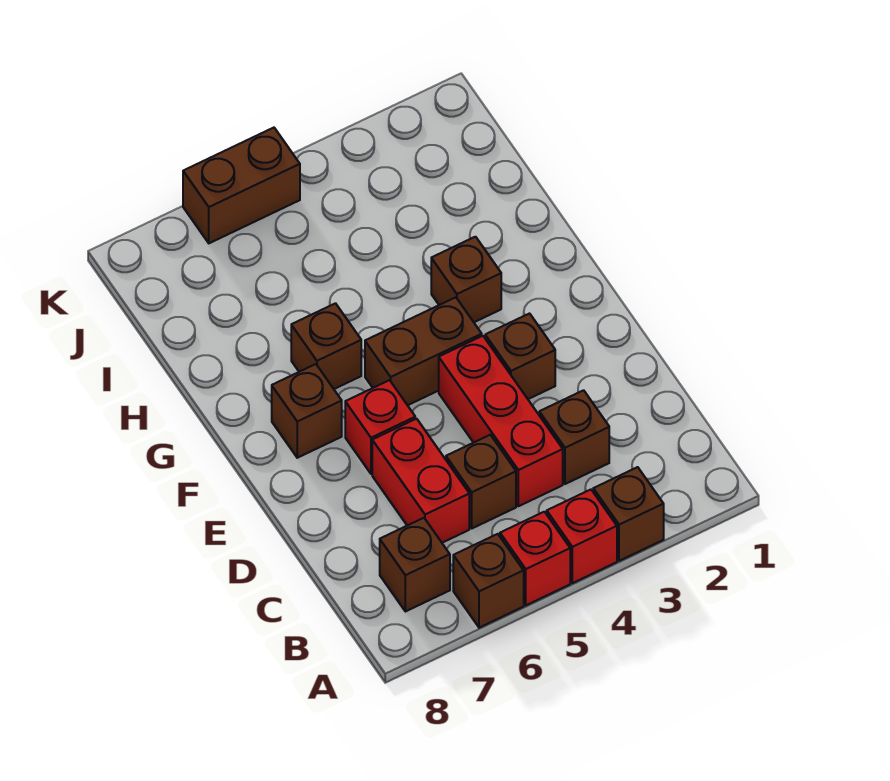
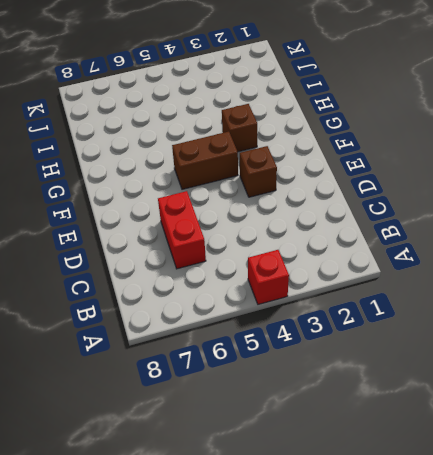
none -> brown 1x1 brick [593,467,664,561]
none -> red 1x1 brick [500,512,570,605]
none -> brown 1x1 brick [453,534,524,628]

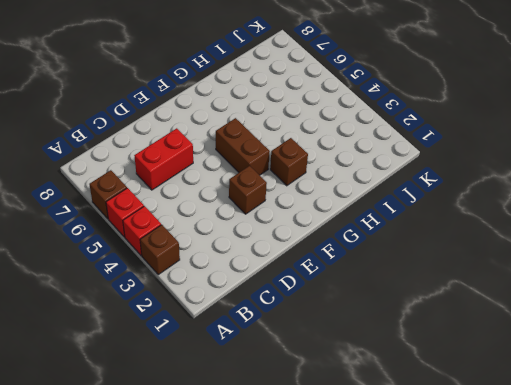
none -> brown 1x1 brick [380,518,450,612]
none -> brown 1x1 brick [539,390,609,484]
none -> red 1x3 brick [439,336,563,506]

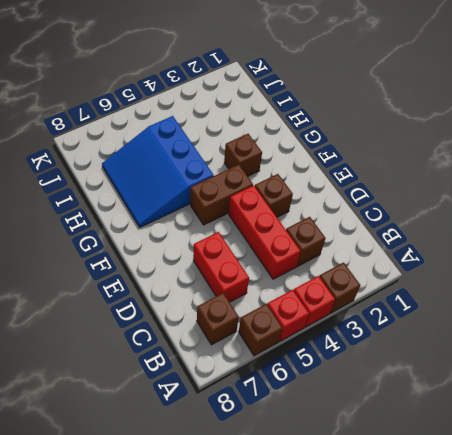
blue 3x3 slope [102,116,214,227] -> brown 1x1 brick [291,303,361,389]
none -> brown 1x1 brick [446,435,516,528]
none -> red 1x1 brick [345,380,415,474]
none -> brown 1x1 brick [272,364,342,458]

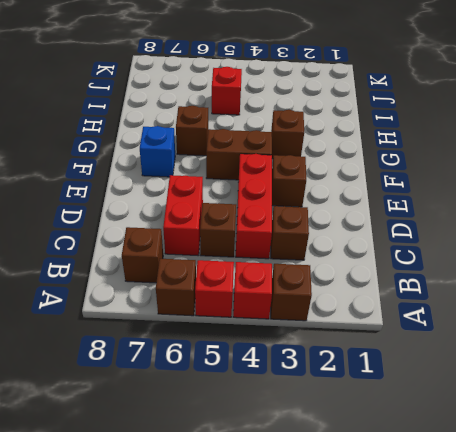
blue 1x1 brick [140,126,175,177] -> brown 1x1 brick [272,364,342,458]
red 1x1 brick [212,67,242,115] -> red 1x1 brick moved to [345,380,415,474]
none -> brown 1x2 brick [183,128,300,243]

